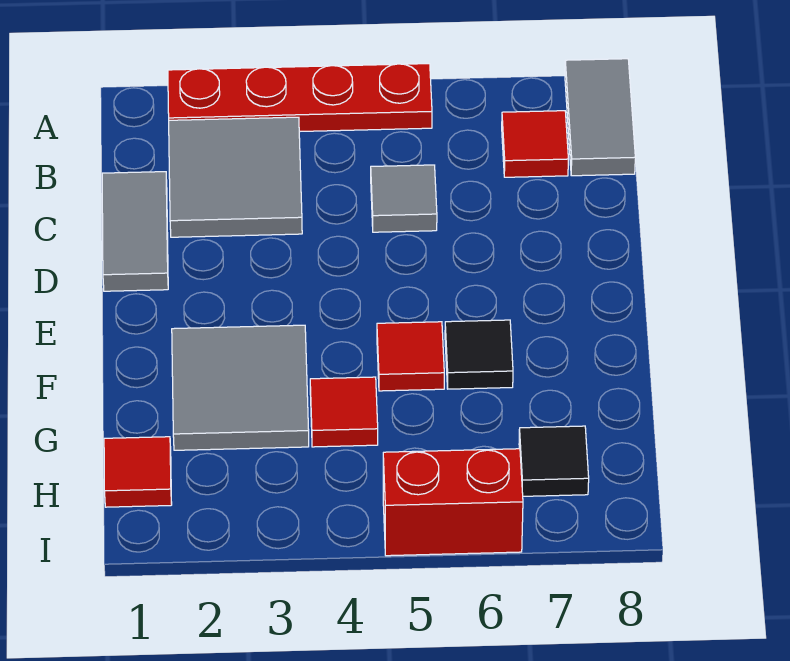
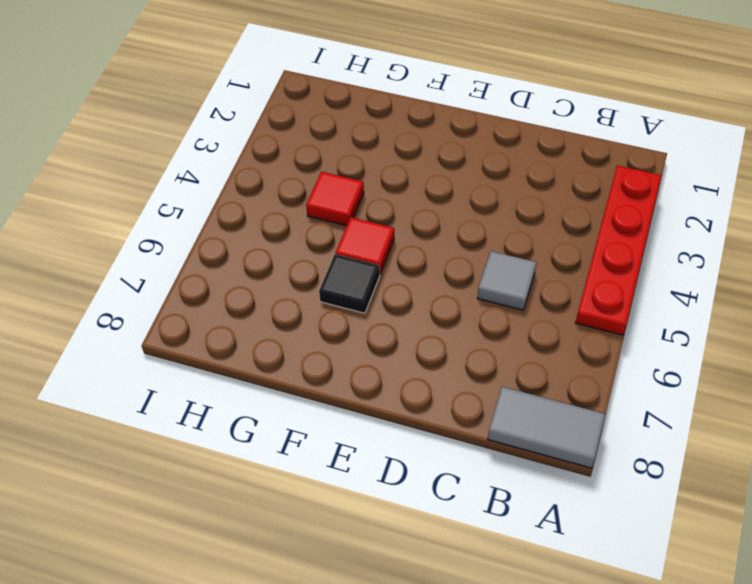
none -> grey 2x2 tile [169,117,302,237]
none -> red 1x1 tile [502,111,568,177]
none -> grey 1x2 tile [102,172,168,291]

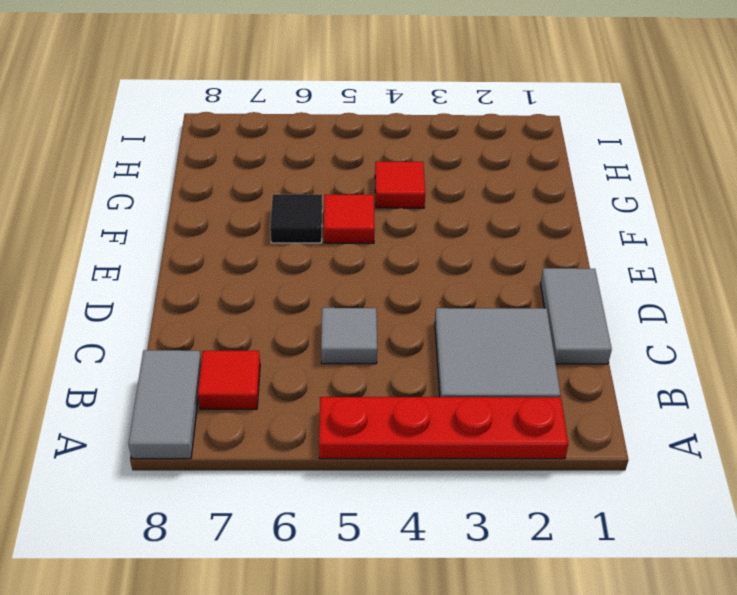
none -> grey 2x2 tile [172,325,309,450]
none -> red 1x1 tile [104,437,172,507]
none -> black 1x1 tile [519,426,589,496]

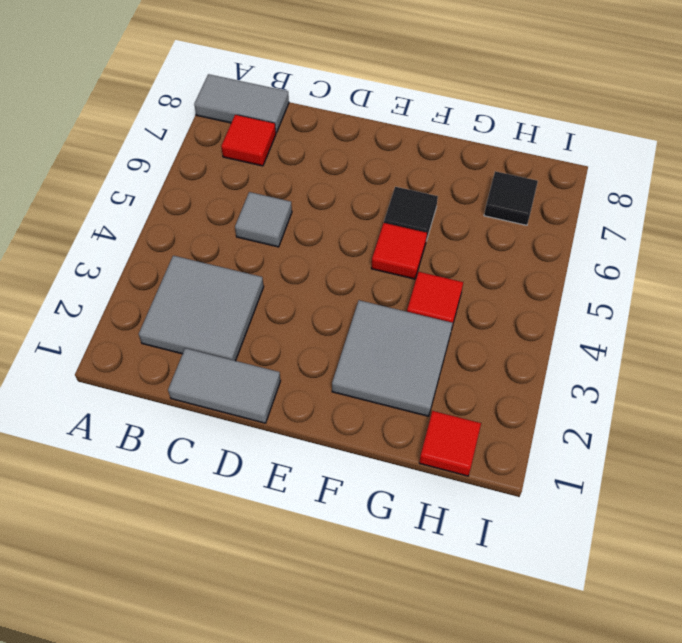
none -> red 1x4 plate [168,64,432,132]
none -> red 1x2 brick [383,449,523,556]

